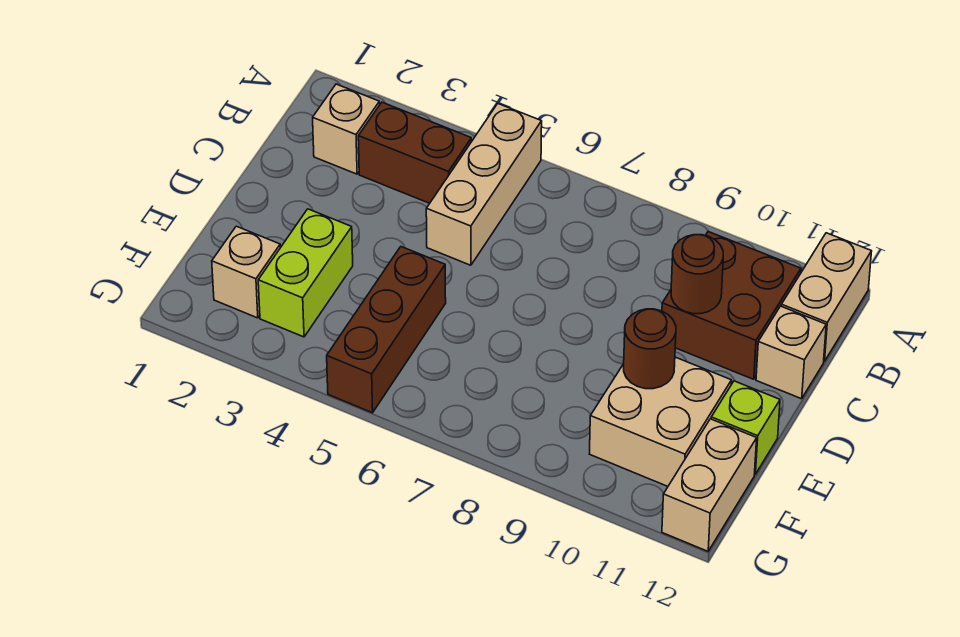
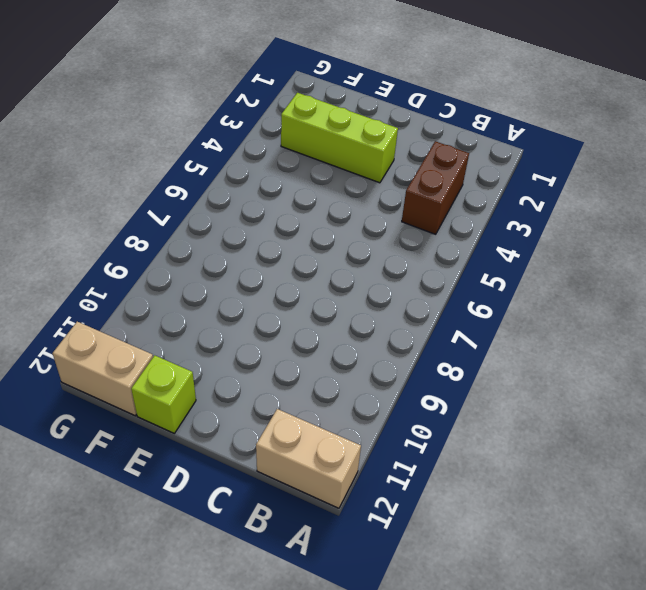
lime 1x3 brick [281,93,398,183] -> lime 1x2 brick [258,209,353,337]
none -> tan 1x3 brick [426,104,542,265]
none -> tan 1x1 brick [313,84,380,174]
none -> brown 2x2 brick [662,232,801,379]

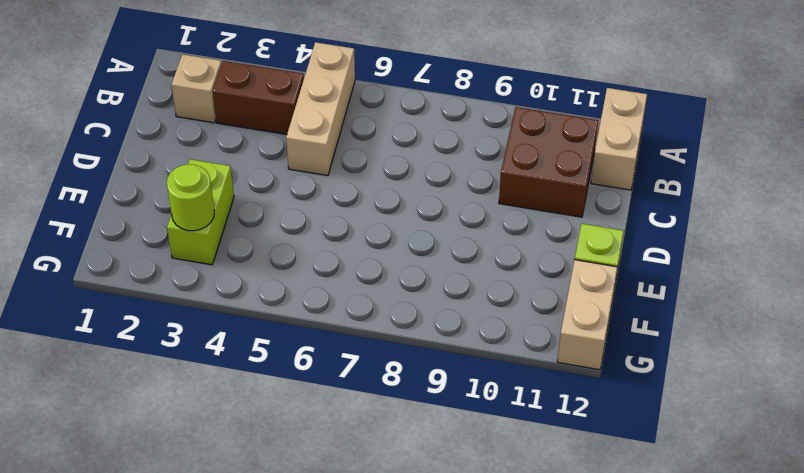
lime 1x1 round brick [167,164,214,231] -> none
none -> tan 1x1 brick [756,306,826,399]
none -> brown 1x3 brick [327,247,446,413]
none -> tan 2x2 brick [590,357,732,486]

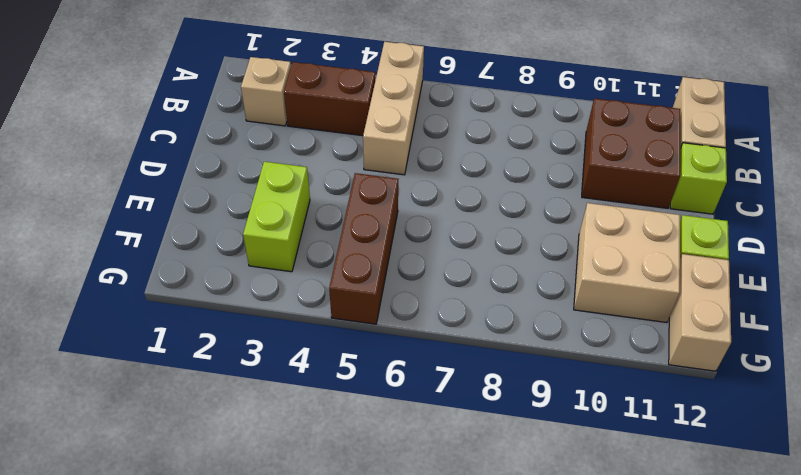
lime 1x1 brick [670,143,727,214] -> tan 1x1 brick [756,306,826,399]
none -> tan 1x1 brick [212,226,280,318]
none -> brown 1x1 round brick [671,235,723,314]
none -> brown 1x1 round brick [624,309,676,389]

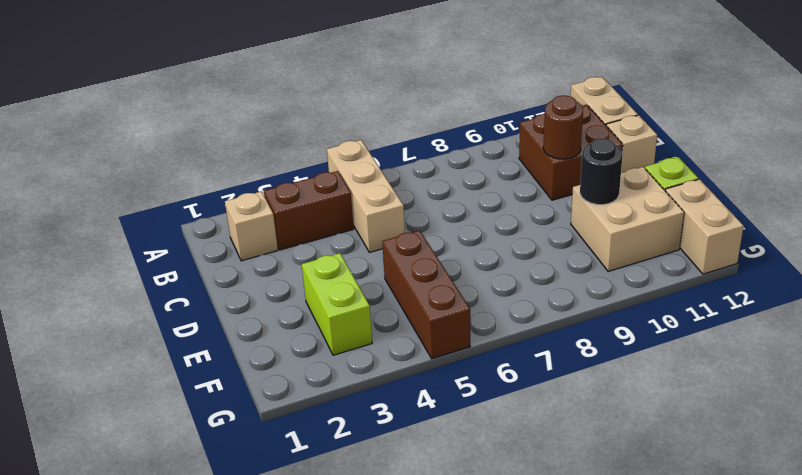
black 1x1 round brick [580,139,623,205] -> brown 1x1 round brick [624,309,676,389]
none -> tan 1x1 brick [212,226,280,318]

